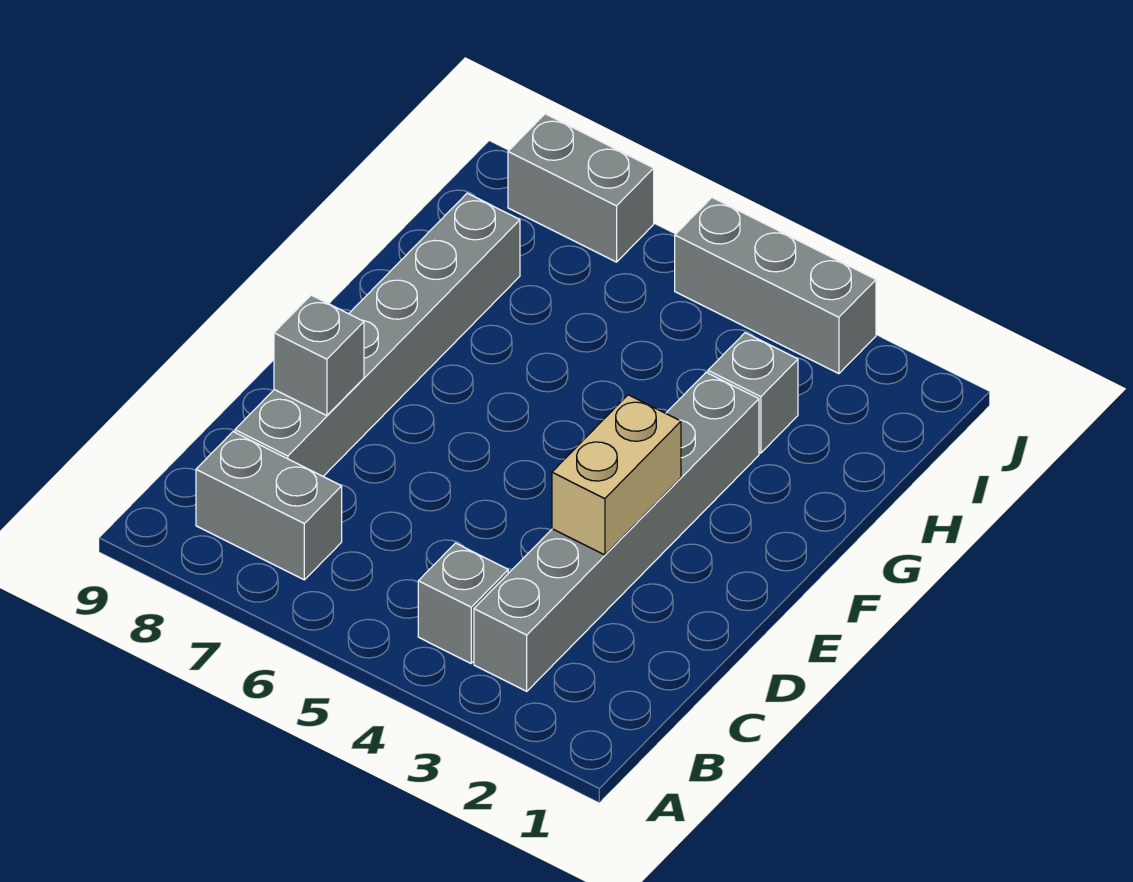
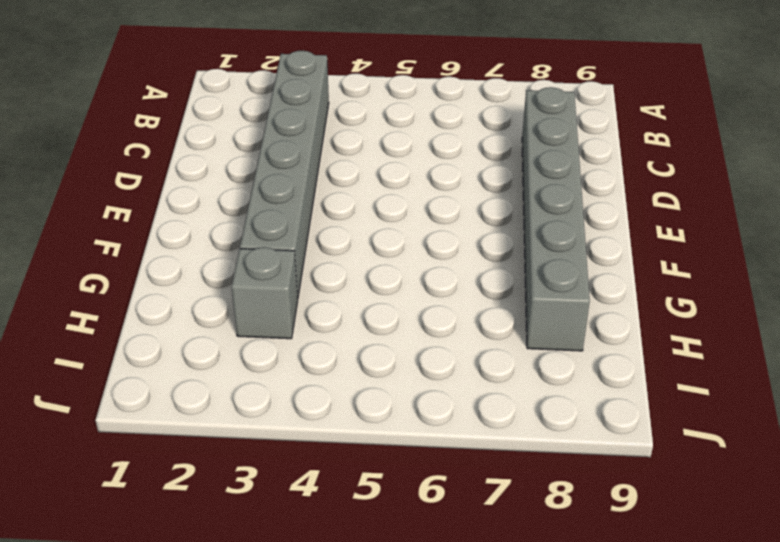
none -> grey 1x1 brick [418,543,508,663]
none -> grey 1x2 brick [196,432,342,580]

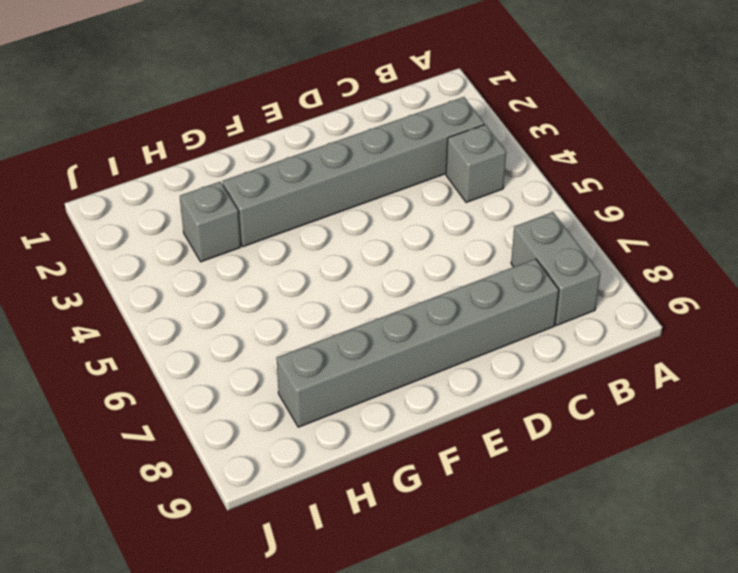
none -> grey 1x3 brick [675,198,876,374]
none -> grey 1x2 brick [508,114,654,262]

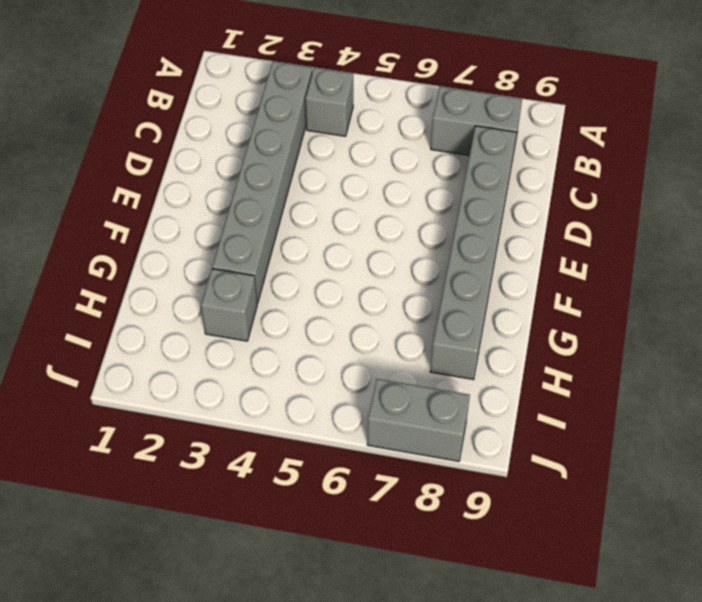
none -> grey 1x3 brick [675,198,876,374]
none -> tan 1x2 brick [552,395,681,555]

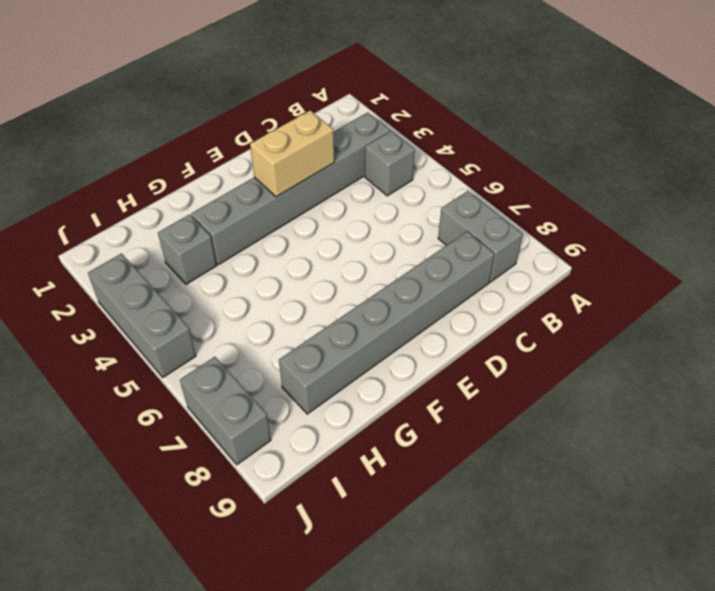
none -> grey 1x1 brick [274,295,364,416]

